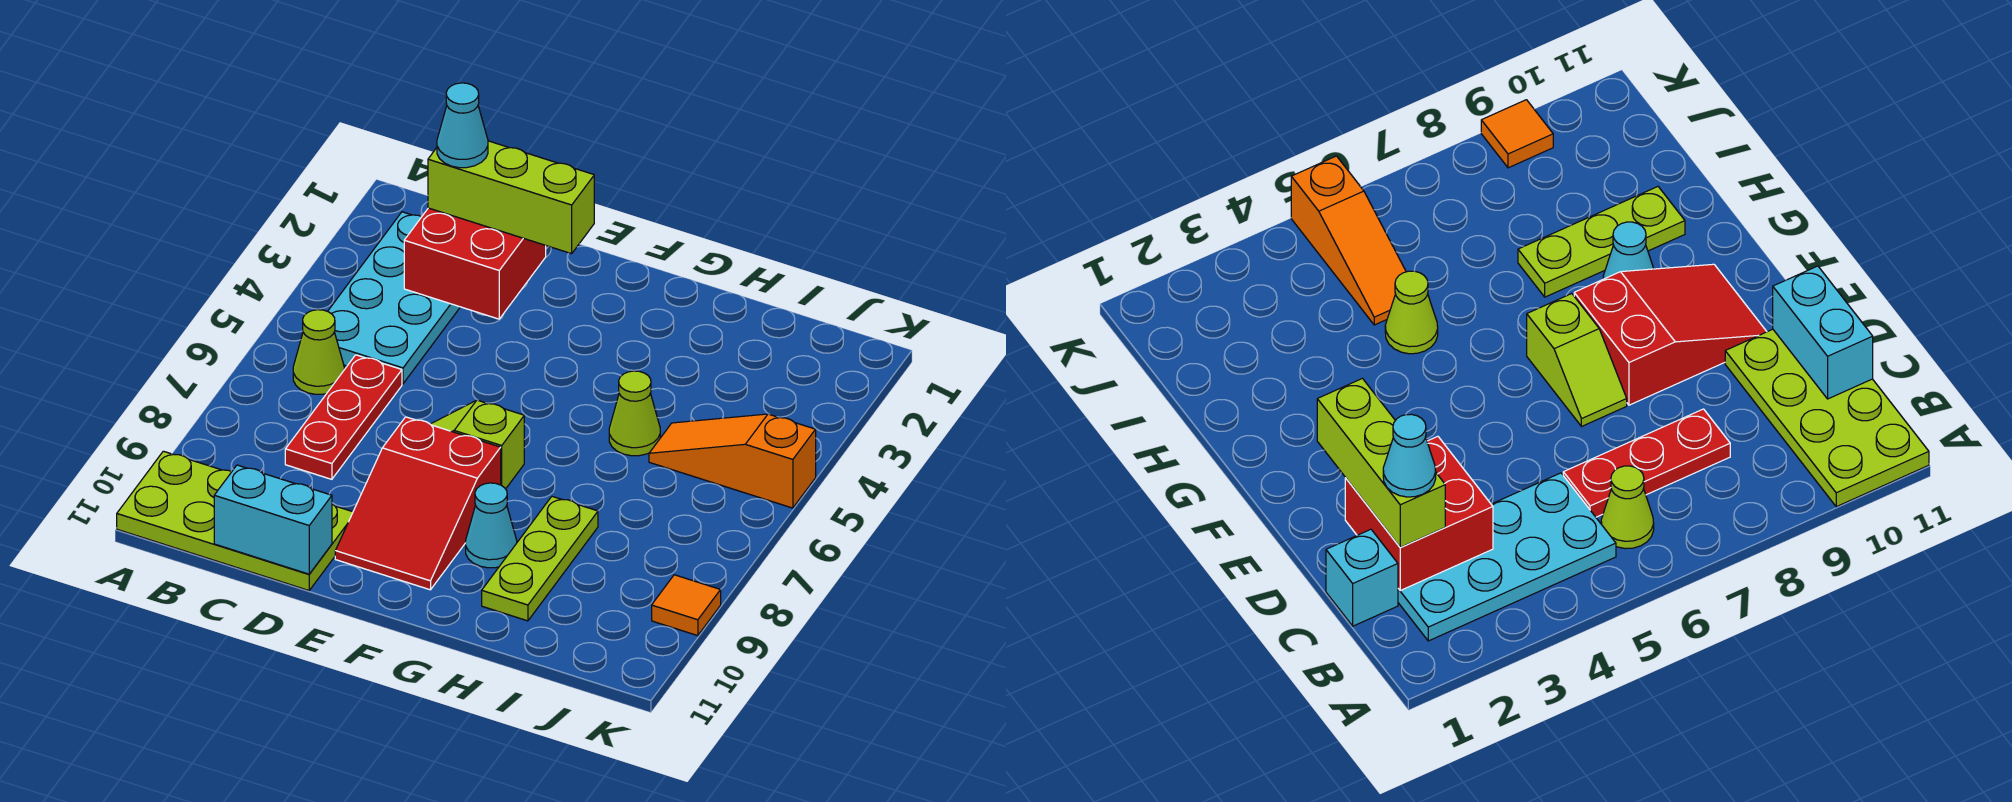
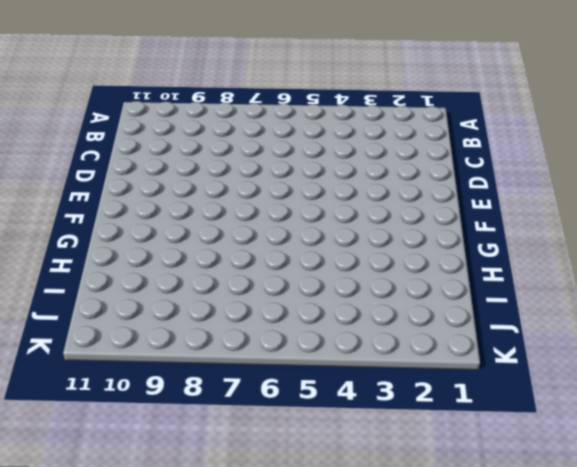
none -> lime 2x4 plate [117,451,353,590]
none -> cyan 2x4 plate [328,212,460,384]
none -> lime 1x1 cone [293,310,344,394]

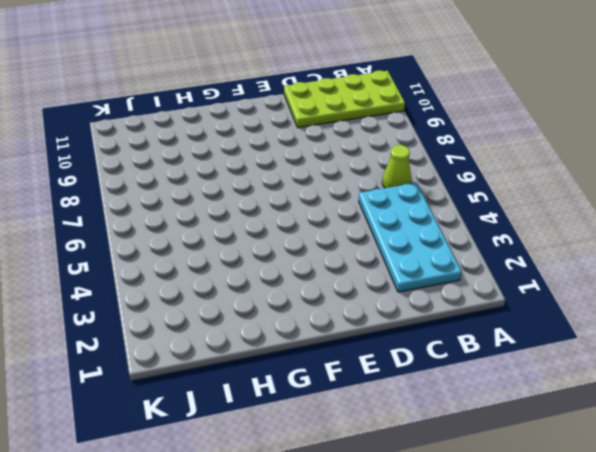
none -> cyan 1x1 brick [1326,529,1398,626]
none -> red 1x3 plate [285,355,402,479]
none -> lime 1x2 slope [431,400,524,489]

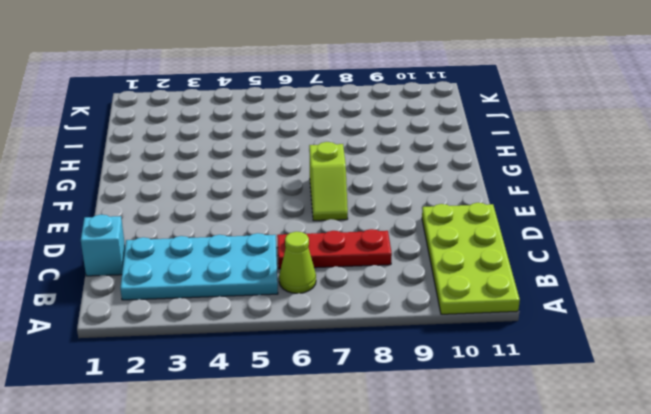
none -> red 2x3 slope [335,417,501,590]
none -> cyan 1x1 cone [466,483,517,568]
none -> lime 1x1 cone [609,371,660,456]

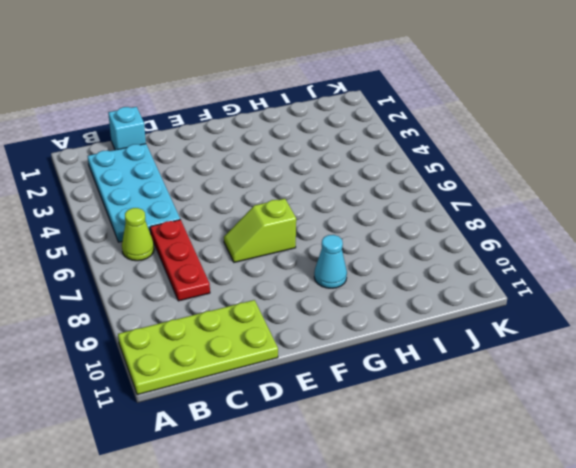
none -> red 2x3 slope [335,417,501,590]
none -> lime 1x1 cone [609,371,660,456]
none -> lime 1x3 plate [482,496,598,621]

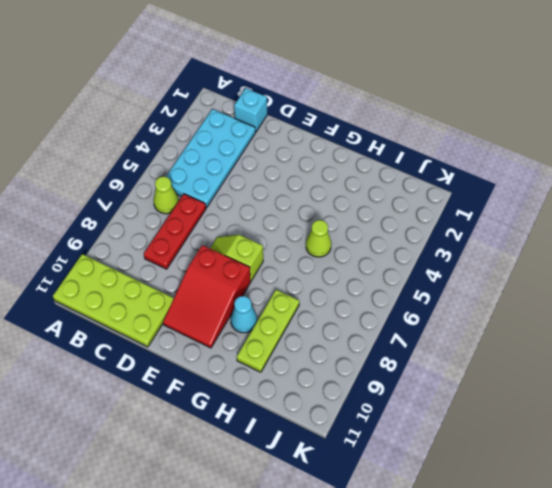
none -> orange 1x3 slope [649,414,816,508]
none -> orange 1x1 tile [652,575,721,636]
none -> red 2x2 brick [404,208,546,319]

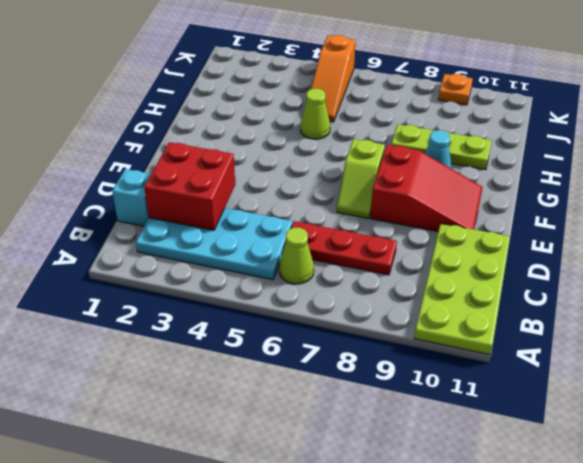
orange 1x1 plate [438,74,473,105] -> orange 1x1 tile [652,575,721,636]
none -> cyan 1x2 brick [214,465,332,574]
none -> lime 1x3 brick [428,141,594,254]
none -> cyan 1x1 cone [437,83,488,168]

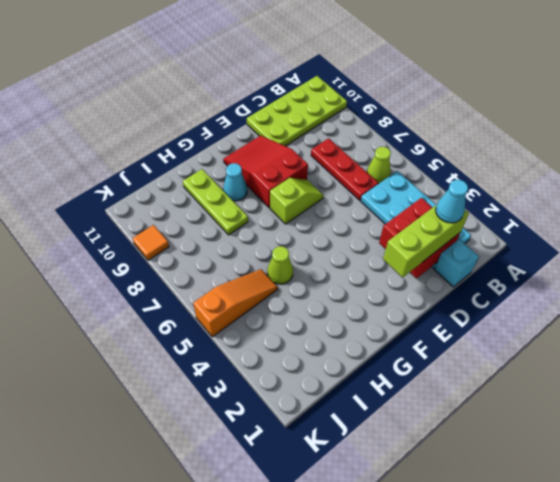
none -> cyan 1x2 brick [214,465,332,574]

